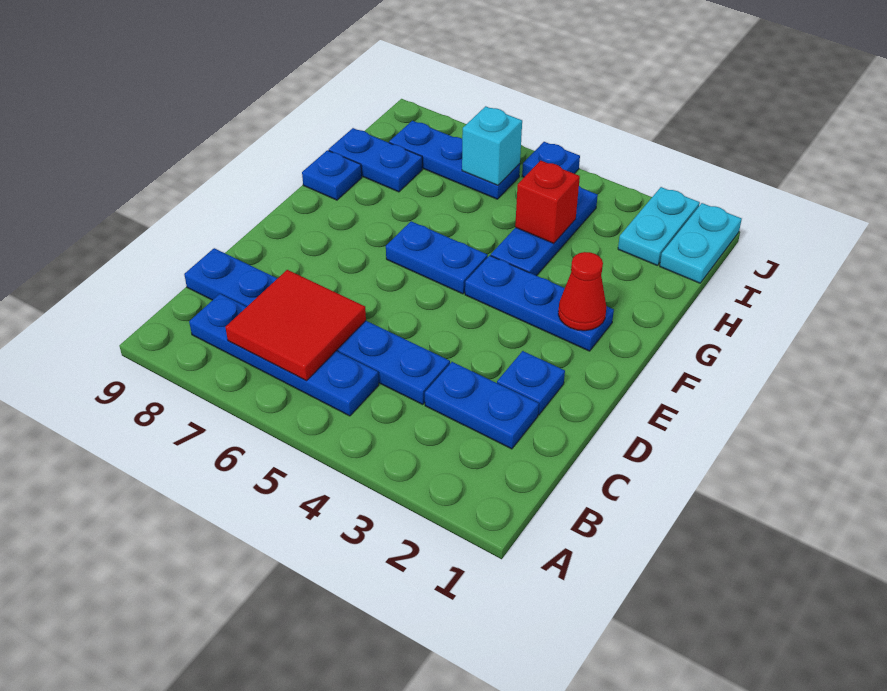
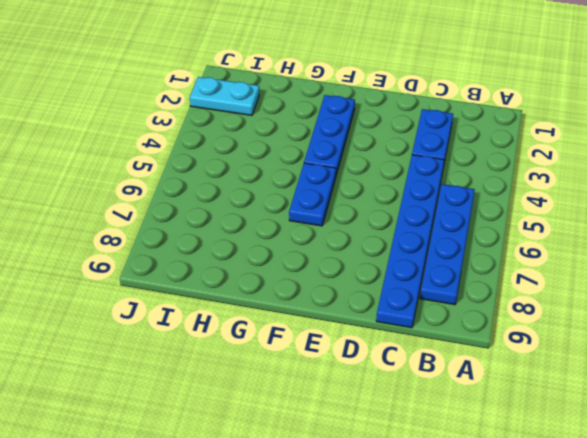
none -> blue 1x1 plate [497,351,565,415]
none -> blue 1x3 plate [491,186,598,276]
none -> blue 1x1 plate [302,150,362,200]

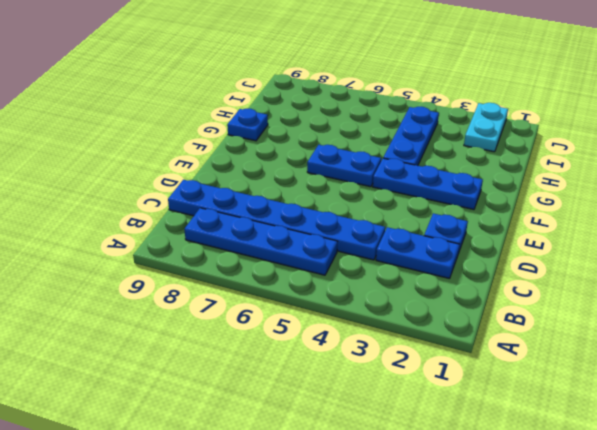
none -> blue 1x2 plate [329,128,422,192]
none -> cyan 1x2 plate [660,203,742,283]
none -> blue 1x3 plate [389,121,520,199]

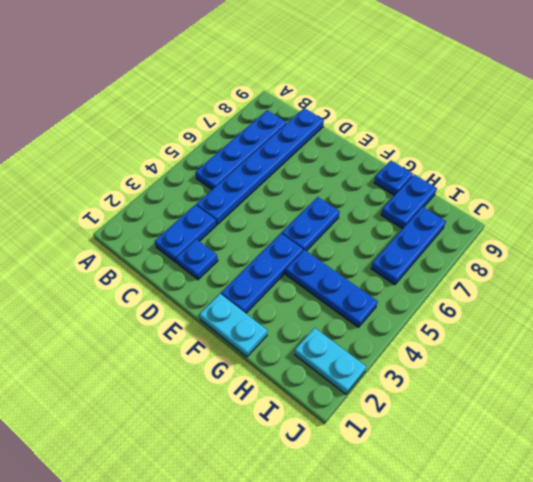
cyan 1x2 plate [199,294,267,357] -> cyan 1x2 plate moved to [660,203,742,283]
none -> blue 1x1 plate [522,142,580,177]
none -> red 2x2 tile [225,270,366,381]
none -> red 1x1 cone [558,252,606,331]

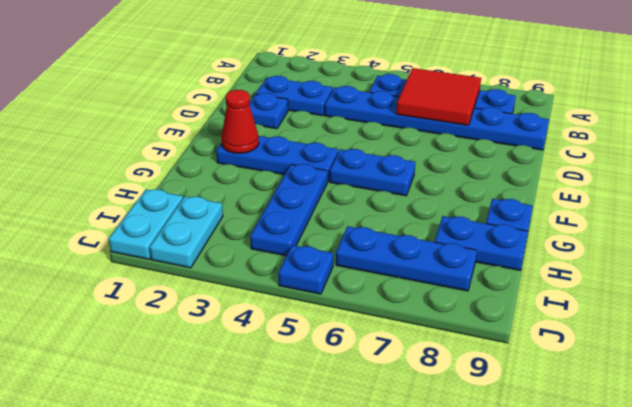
none -> red 1x1 brick [515,161,580,243]
none -> cyan 1x1 brick [462,106,522,185]

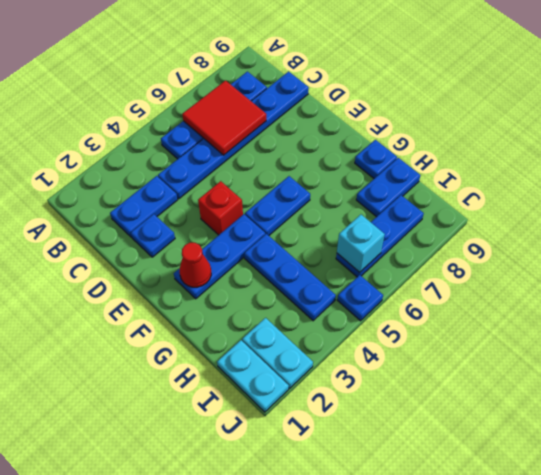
red 1x1 brick [198,181,243,235] -> red 1x1 brick moved to [515,161,580,243]

